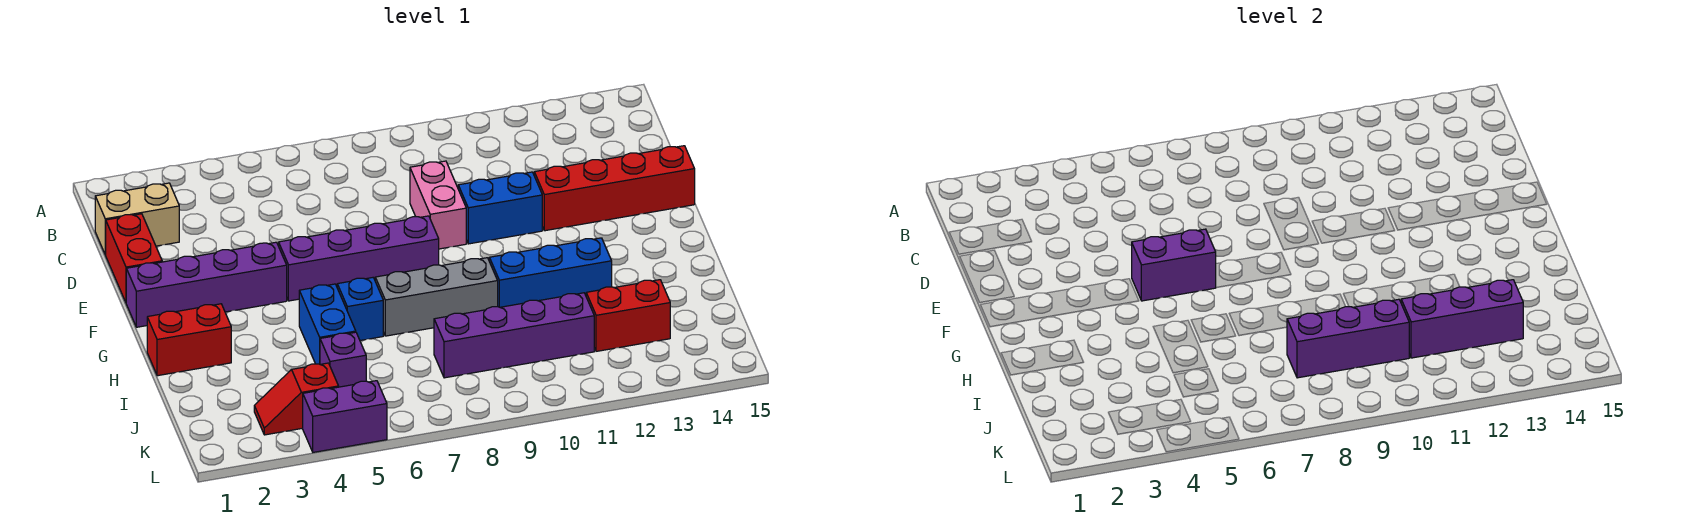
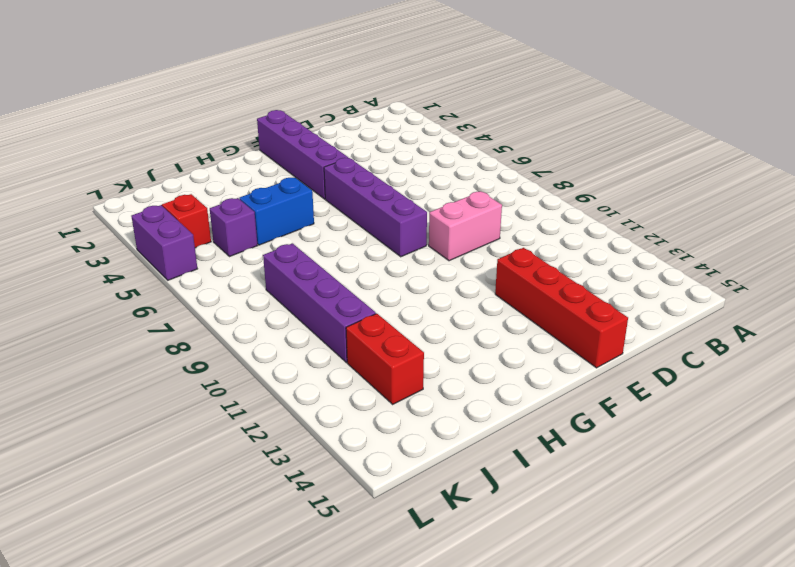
none -> tan 1x2 brick [95,183,179,255]
none -> red 1x2 brick [106,214,162,302]
none -> blue 1x2 brick [458,172,542,244]

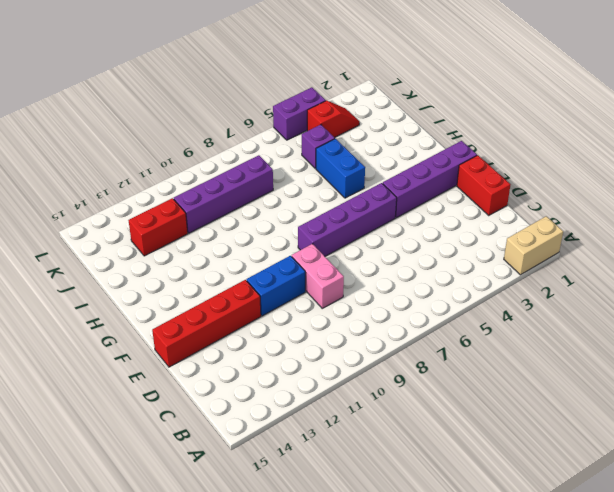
tan 1x2 brick [504,216,563,275] -> tan 1x2 brick moved to [95,183,179,255]
none -> red 1x2 brick [147,304,231,376]
none -> blue 1x1 brick [337,278,383,340]
none -> grey 1x3 brick [375,258,498,336]

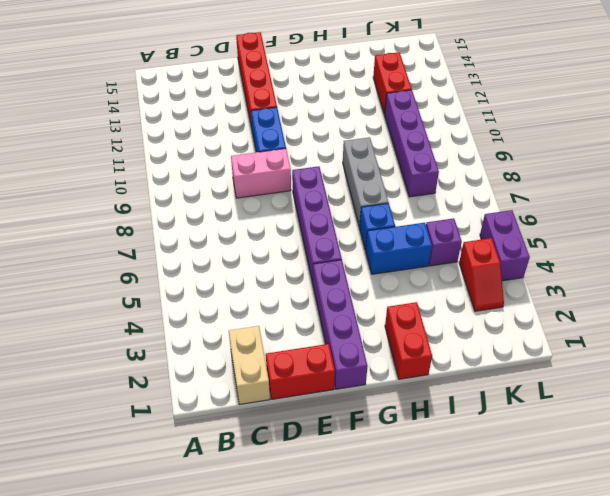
none -> blue 1x3 brick [489,238,612,307]
none -> purple 1x2 brick [1132,229,1216,301]
none -> purple 1x3 brick [1287,299,1409,378]

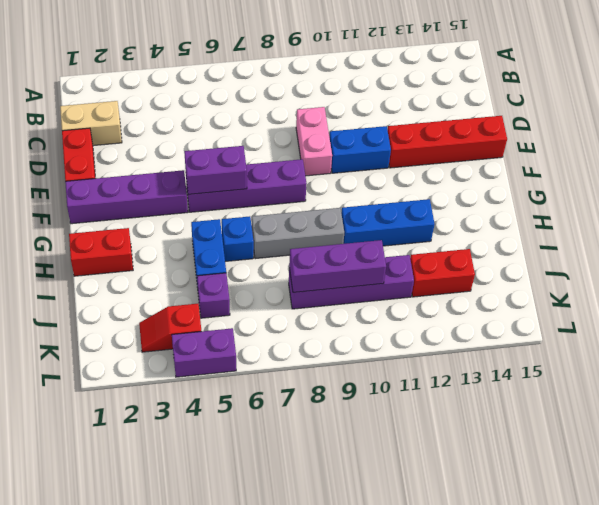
none -> purple 1x3 brick [1401,280,1523,358]

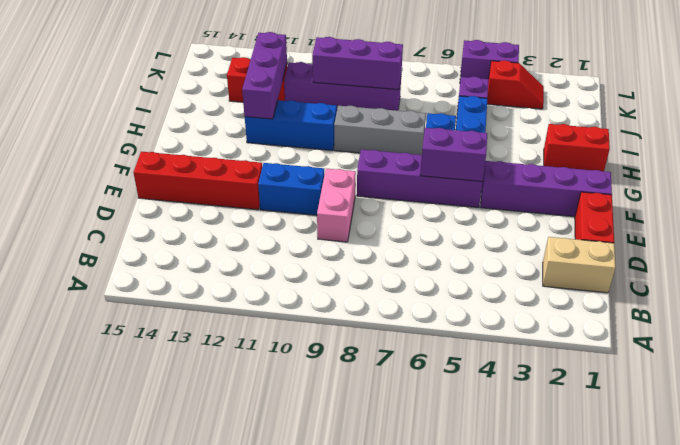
purple 1x3 brick [242,32,287,119] -> purple 1x3 brick turned to [1401,280,1523,358]

